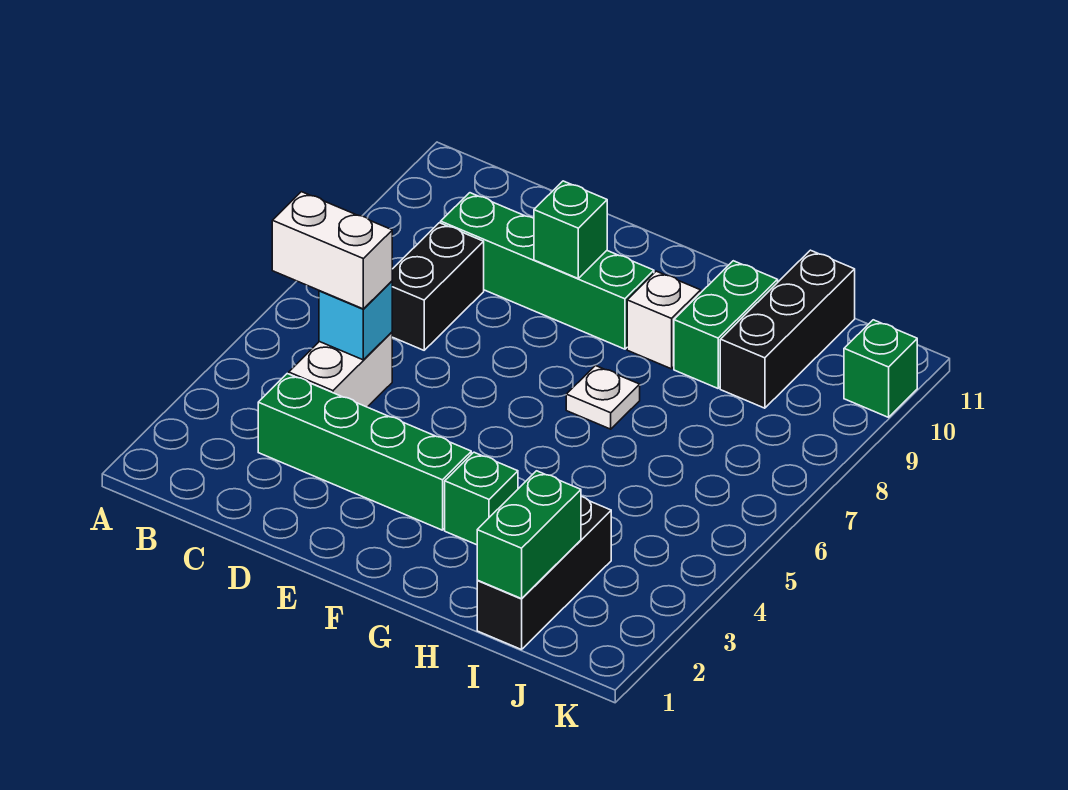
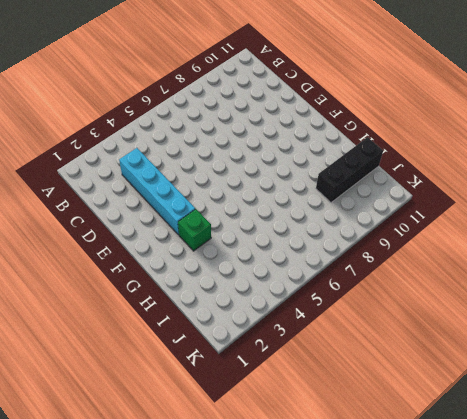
cyan 1x4 brick [119,148,195,235] -> green 1x4 brick [258,374,471,530]
none -> white 1x2 brick [289,332,392,407]
none -> black 1x2 brick [392,223,484,350]
none -> green 1x4 brick [441,193,654,349]

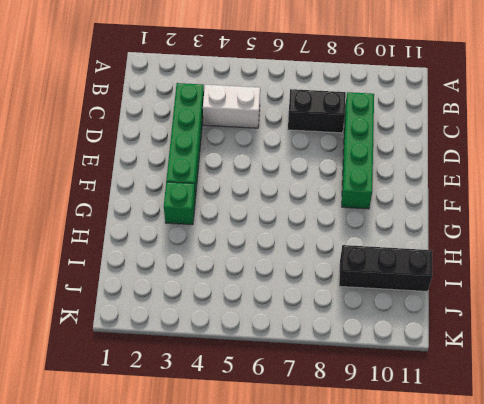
none -> white 1x1 plate [566,366,640,429]
none -> white 1x1 brick [627,271,701,369]
none -> green 1x2 brick [674,261,778,388]

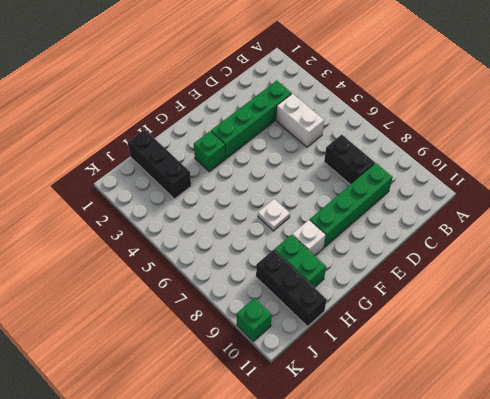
none -> cyan 1x1 brick [319,281,392,360]
none -> green 1x1 brick [534,181,607,278]
none -> green 1x2 brick [477,471,581,599]

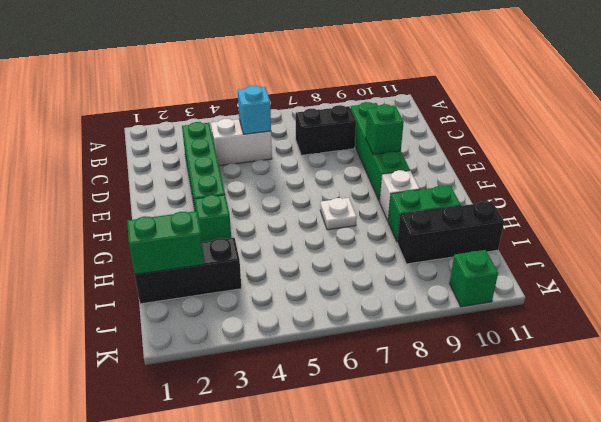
none -> white 1x2 brick [272,192,392,309]

